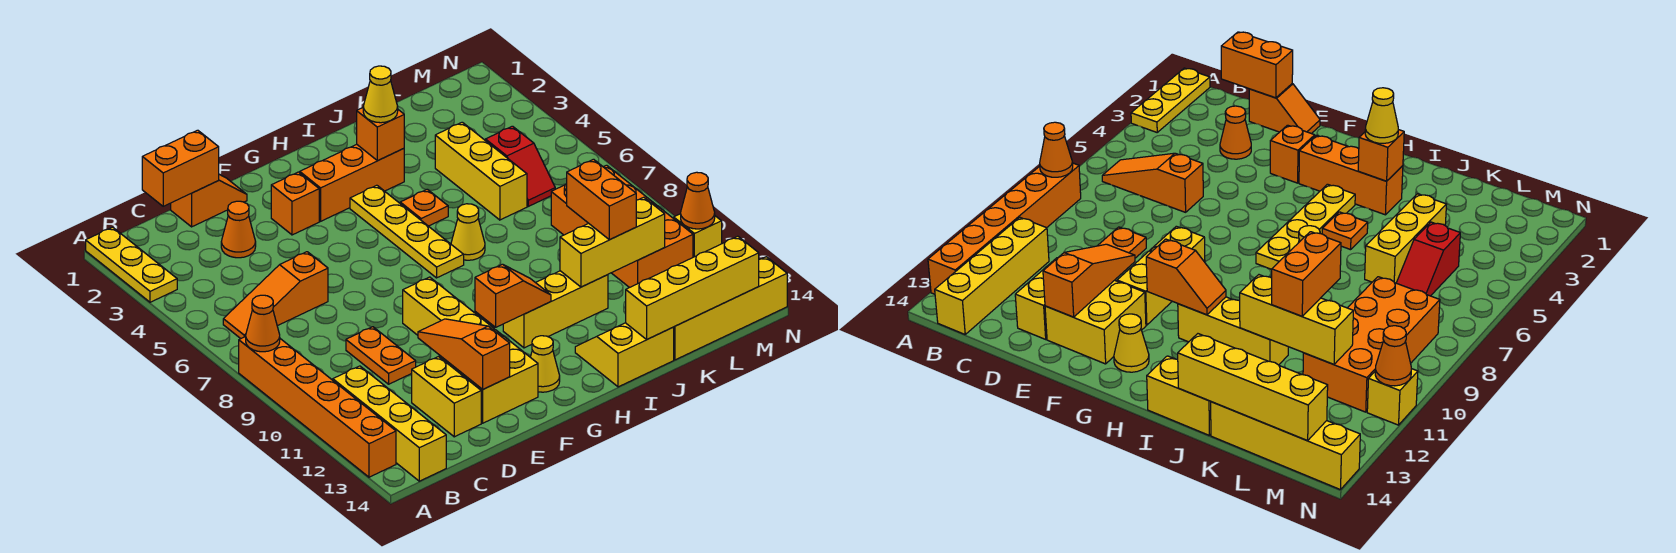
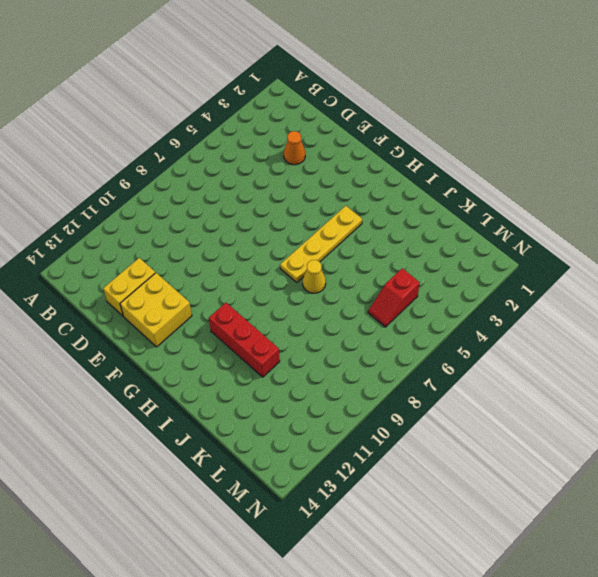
red 1x3 brick [209,303,280,377] -> yellow 1x3 brick [503,271,608,348]
none -> yellow 1x3 plate [86,227,177,302]
none -> orange 1x6 brick [239,337,396,477]
none -> orange 1x3 slope [223,252,328,339]
none -> yellow 1x4 brick [333,366,446,481]

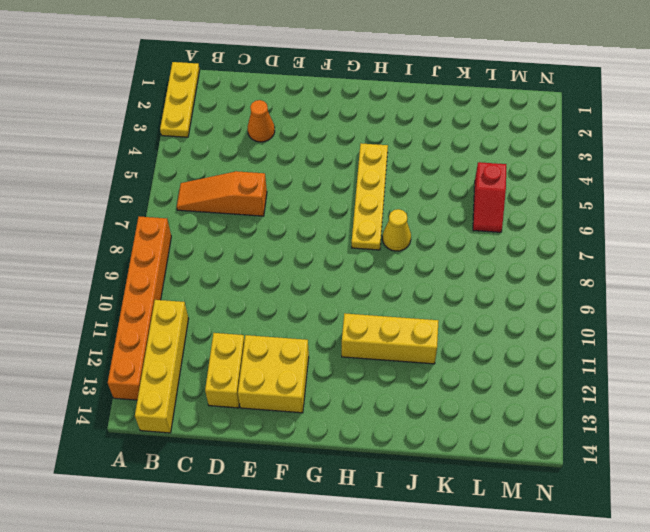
none -> orange 1x2 slope [171,174,247,227]
none -> orange 1x2 plate [346,327,416,384]
none -> orange 1x1 brick [271,172,319,235]
none -> yellow 1x3 brick [403,277,494,335]

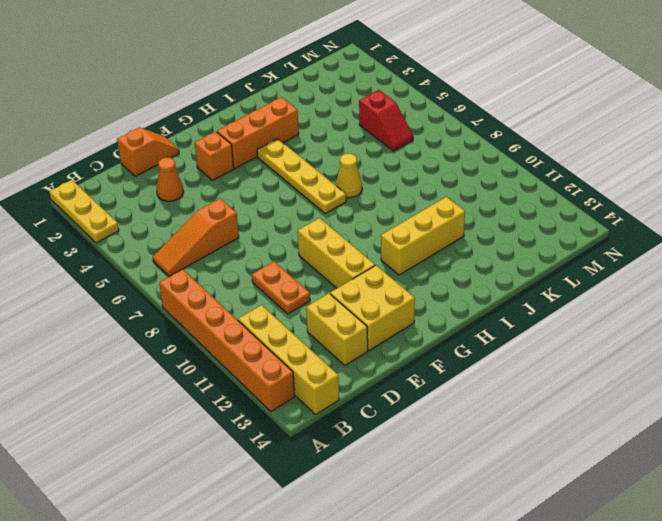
none -> yellow 1x1 cone [530,336,560,392]
none -> orange 1x1 plate [400,189,448,226]
none -> yellow 2x2 slope [575,323,674,387]
none -> yellow 1x3 brick [435,122,527,220]

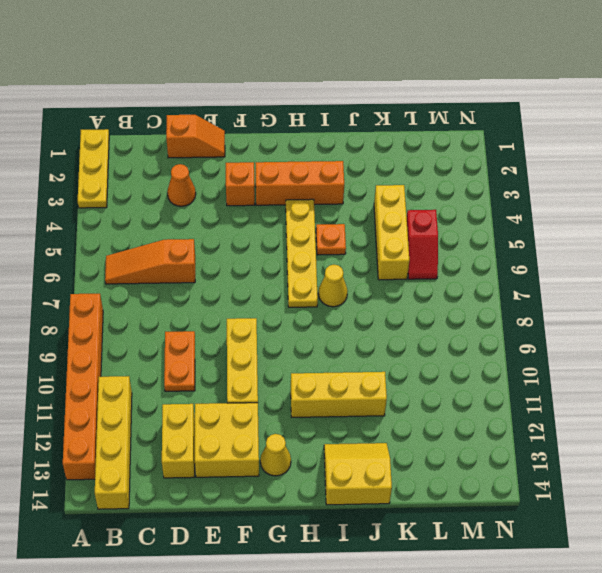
none -> yellow 1x4 brick [674,257,787,360]
none -> orange 2x4 brick [551,165,693,288]
none -> yellow 1x1 brick [674,214,722,257]
none -> orange 1x1 cone [246,295,280,352]

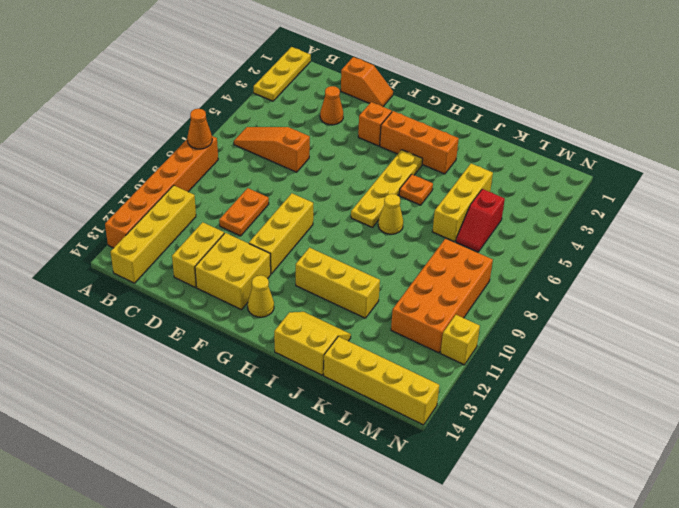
none -> orange 1x2 brick [142,130,219,206]
none -> orange 1x3 slope [418,319,510,389]
none -> orange 1x2 slope [475,264,551,327]
none -> orange 1x1 brick [357,108,404,161]

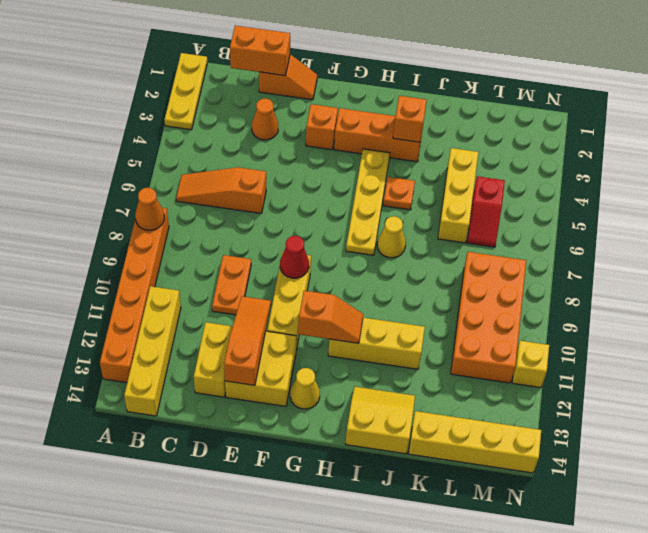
red 1x1 cone [280,236,309,278] -> none
none -> yellow 1x3 brick [560,197,665,287]
none -> yellow 1x4 brick [626,236,759,339]
none -> orange 1x1 cone [681,172,715,229]
none -> yellow 1x1 cone [363,66,398,123]

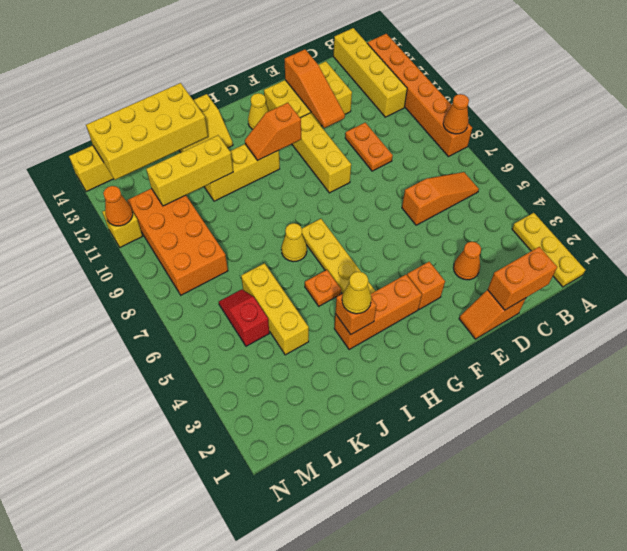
yellow 2x4 brick [86,83,208,180] -> yellow 1x4 brick [626,236,759,339]
none -> orange 1x2 brick [567,159,636,240]

